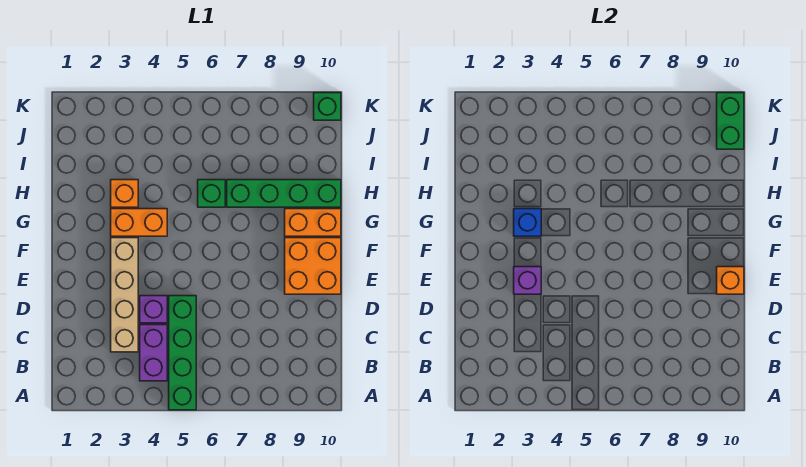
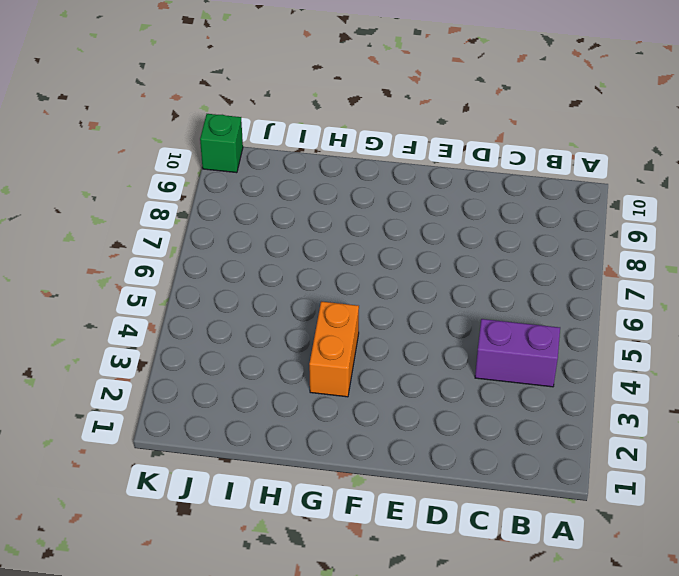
none -> green 1x4 brick [169,296,196,410]
none -> tan 1x4 brick [111,238,138,352]
none -> purple 1x1 brick [140,296,167,323]

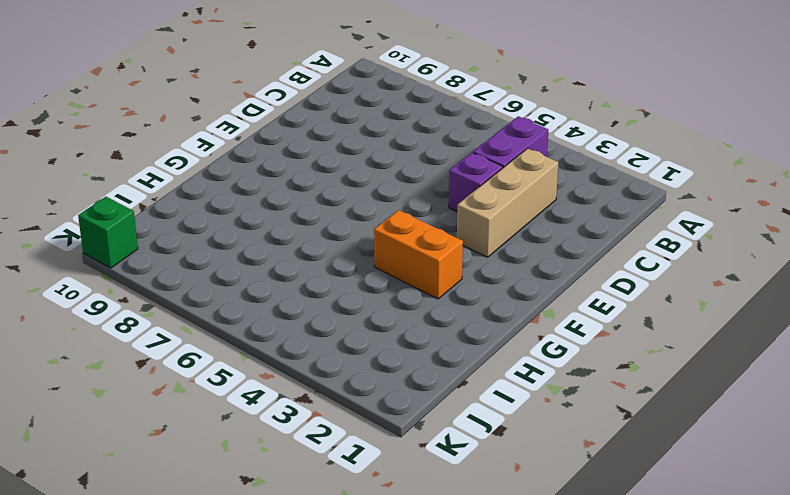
tan 1x3 brick [457,148,558,257] -> tan 1x4 brick [111,238,138,352]
none -> green 1x4 brick [169,296,196,410]
none -> orange 2x2 brick [285,238,341,294]
none -> orange 1x2 brick [285,209,341,236]

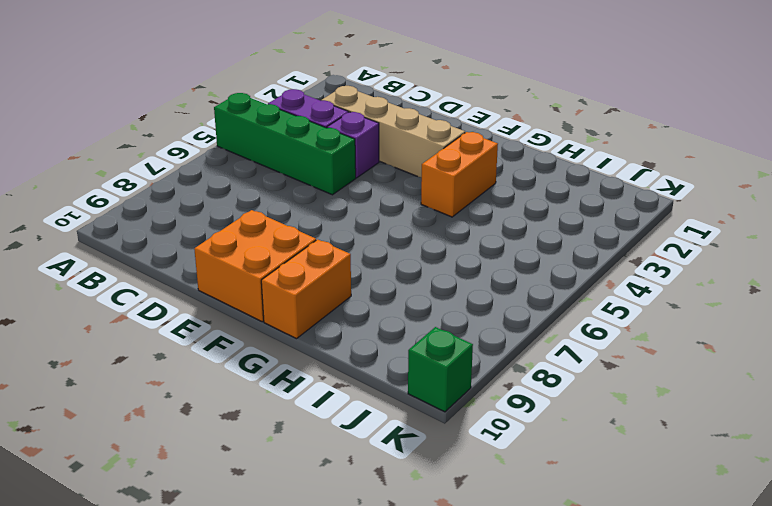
none -> orange 1x1 brick [111,180,138,207]
none -> green 1x1 brick [198,180,225,207]
none -> green 1x4 brick [227,180,341,207]

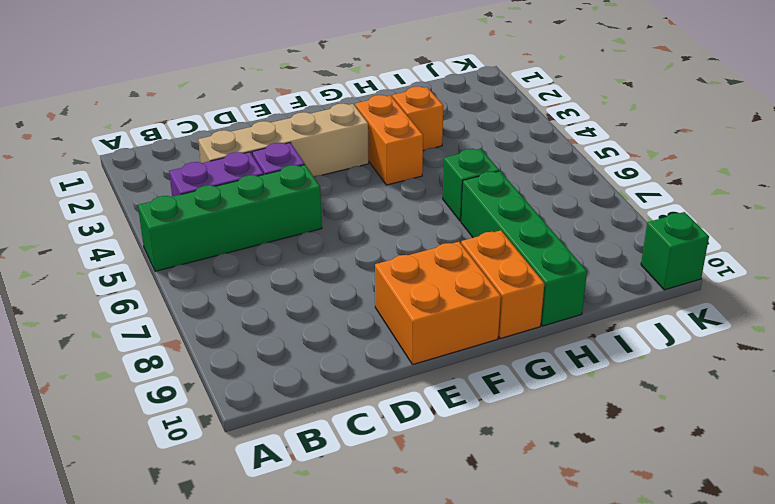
none -> purple 1x1 brick [514,267,541,294]
none -> orange 1x1 brick [717,267,744,294]
none -> blue 1x1 brick [514,209,541,236]

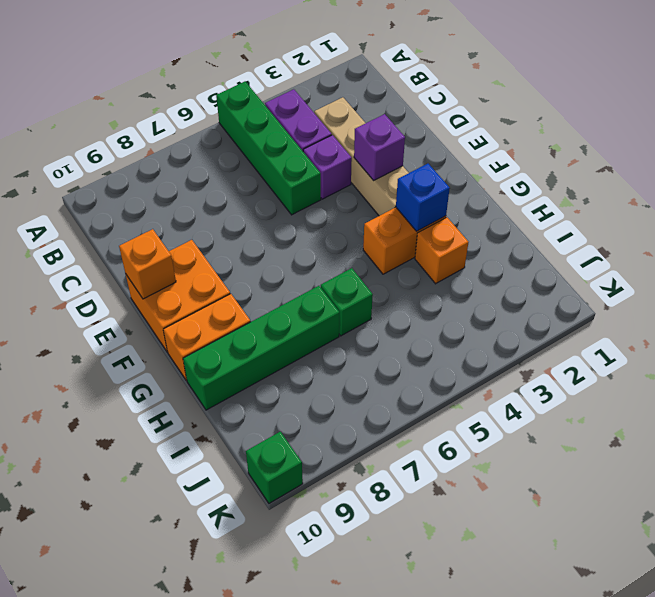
none -> green 1x2 brick [717,93,744,149]

